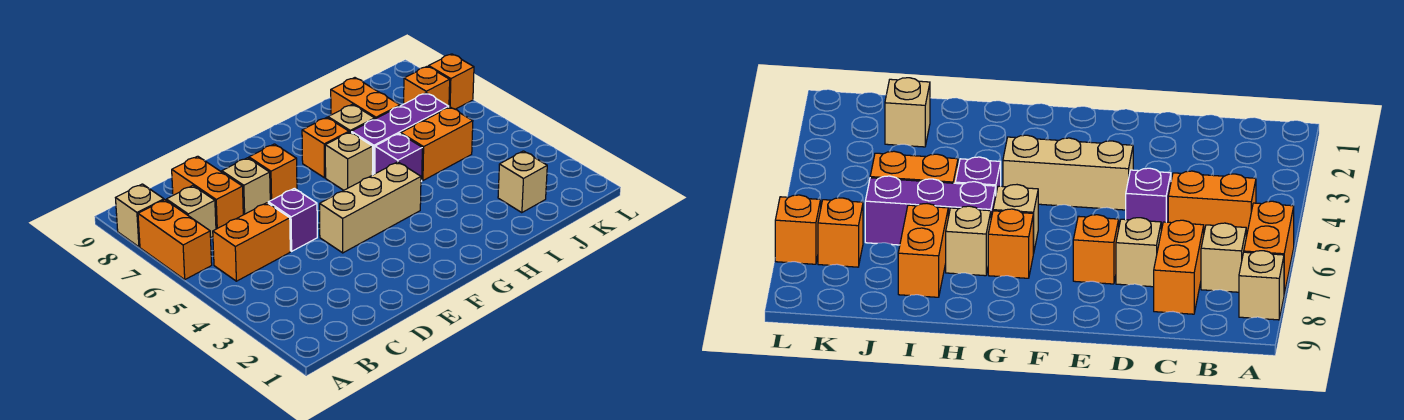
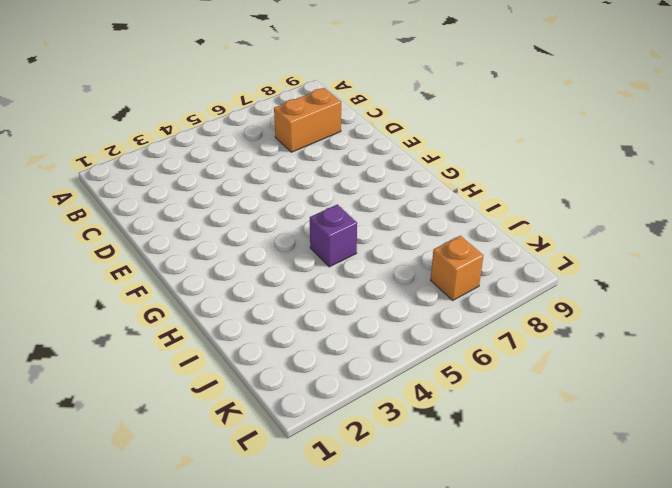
none -> orange 1x2 brick [138,200,212,279]
none -> tan 1x1 brick [116,184,164,247]
none -> orange 1x2 brick [213,203,290,281]

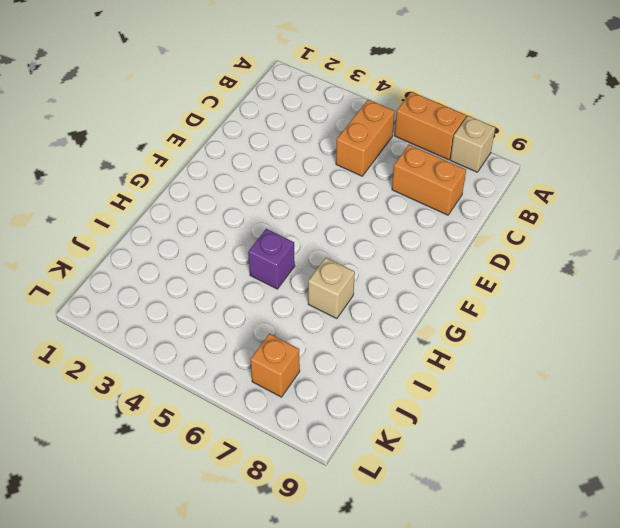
none -> tan 1x1 brick [166,186,216,237]
none -> purple 1x1 brick [268,188,317,251]
none -> tan 1x1 brick [222,158,270,215]

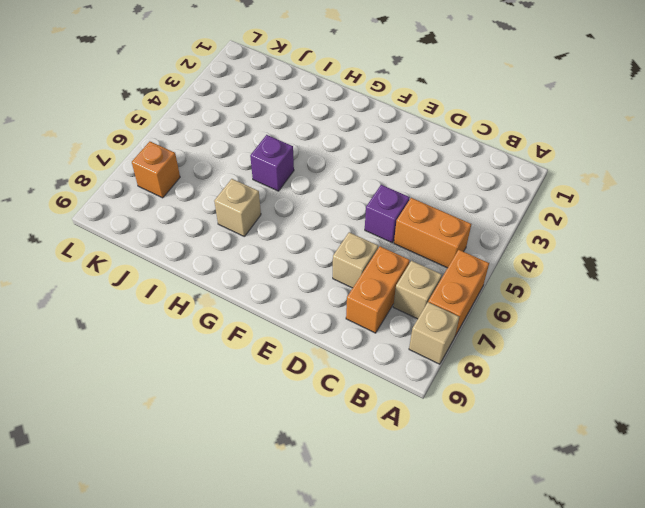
none -> tan 1x3 brick [320,162,421,253]
none -> orange 1x1 brick [249,144,297,201]
none -> tan 1x1 brick [325,132,373,190]

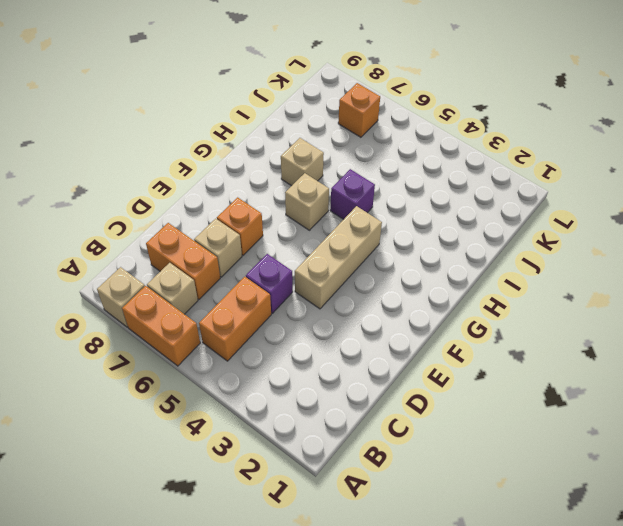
none -> orange 1x1 brick [302,117,349,178]
none -> purple 1x3 brick [351,93,449,175]
none -> orange 1x2 brick [401,107,473,180]

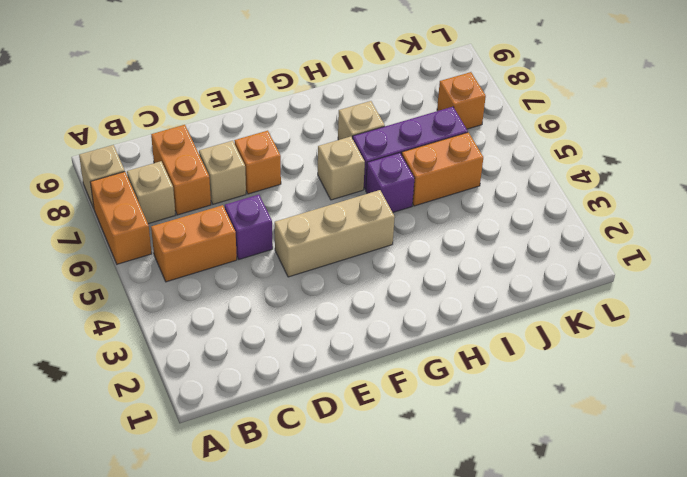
none -> orange 1x1 brick [302,117,349,178]
none -> orange 1x2 brick [331,78,400,119]
none -> tan 1x1 brick [498,151,547,213]

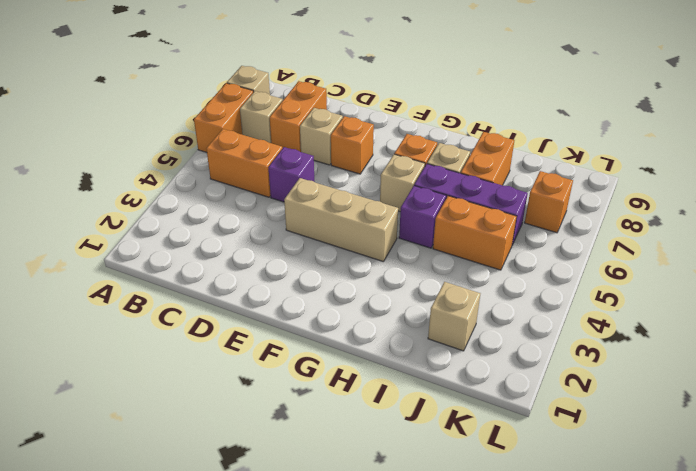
none -> orange 1x1 brick [429,54,474,109]

